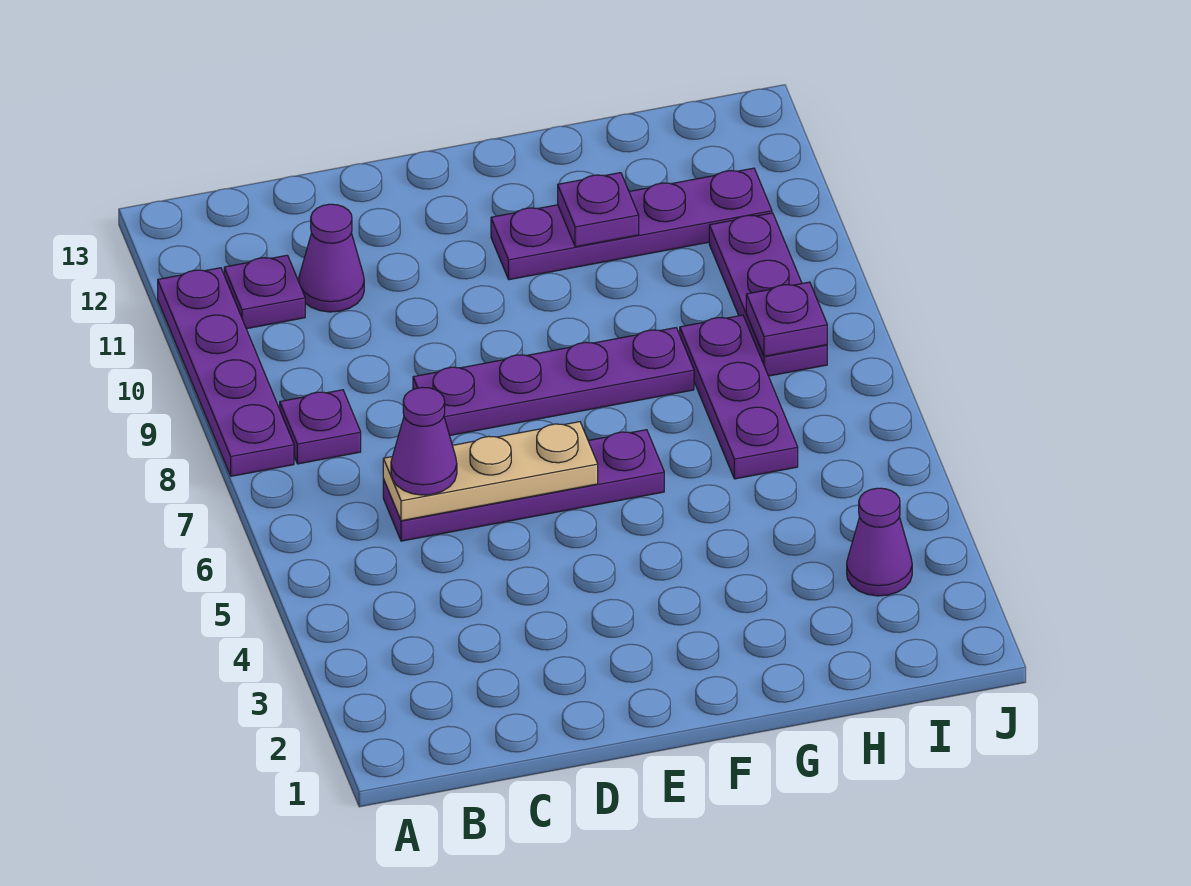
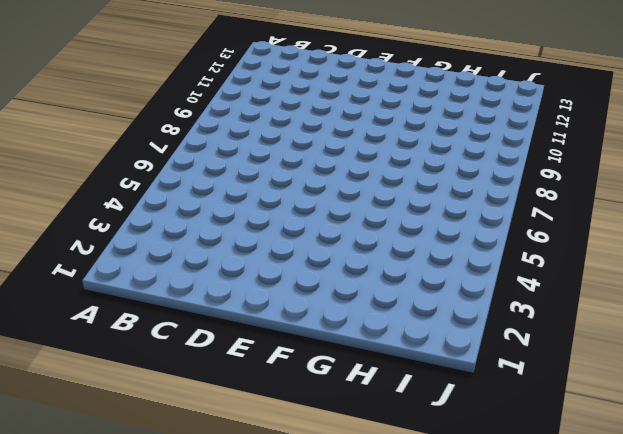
none -> purple 1x4 plate [158,268,294,476]
none -> purple 1x1 plate [280,390,361,464]
none -> purple 1x1 plate [224,255,305,329]

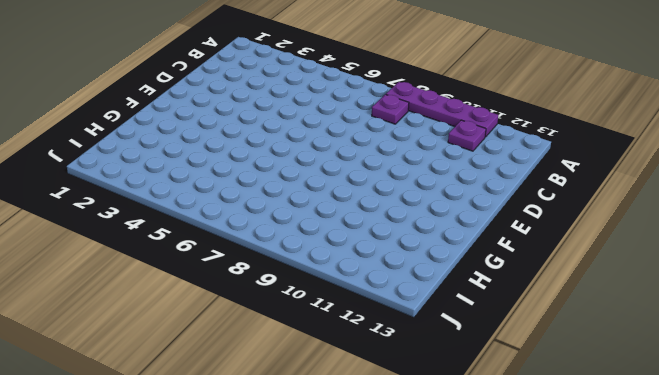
none -> purple 1x4 plate [383,430,664,541]
none -> purple 1x1 cone [299,204,364,312]
none -> purple 1x4 plate [413,328,694,435]

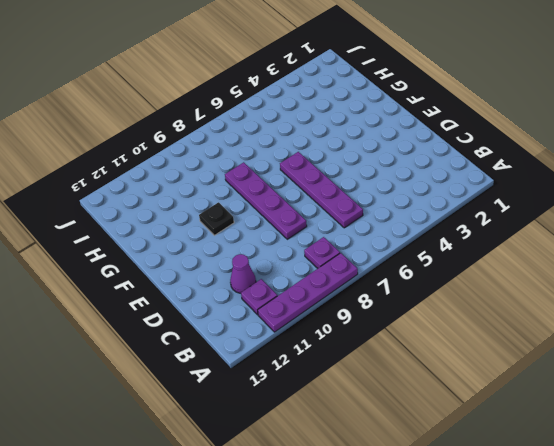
black 1x1 plate [199,202,234,235] -> none
none -> purple 1x4 plate [491,168,772,280]
none -> purple 1x3 plate [680,315,798,479]
none -> purple 1x1 cone [847,488,912,596]

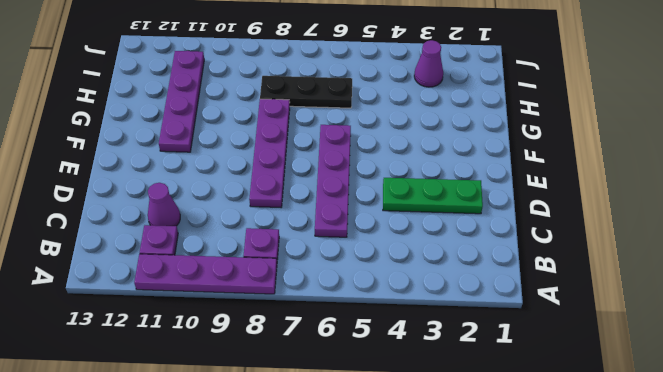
green 1x3 plate [383,178,483,214] -> none
black 1x3 plate [260,76,352,108] -> purple 1x3 plate [680,315,798,479]
none -> purple 1x3 plate [709,213,827,376]
none -> tan 1x3 plate [383,422,598,521]
none -> purple 1x1 plate [558,173,639,247]

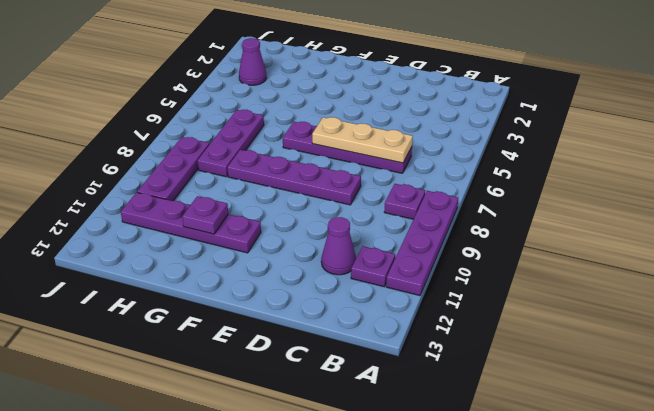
none -> purple 1x1 plate [746,282,827,356]
none -> purple 1x1 cone [391,387,457,495]

